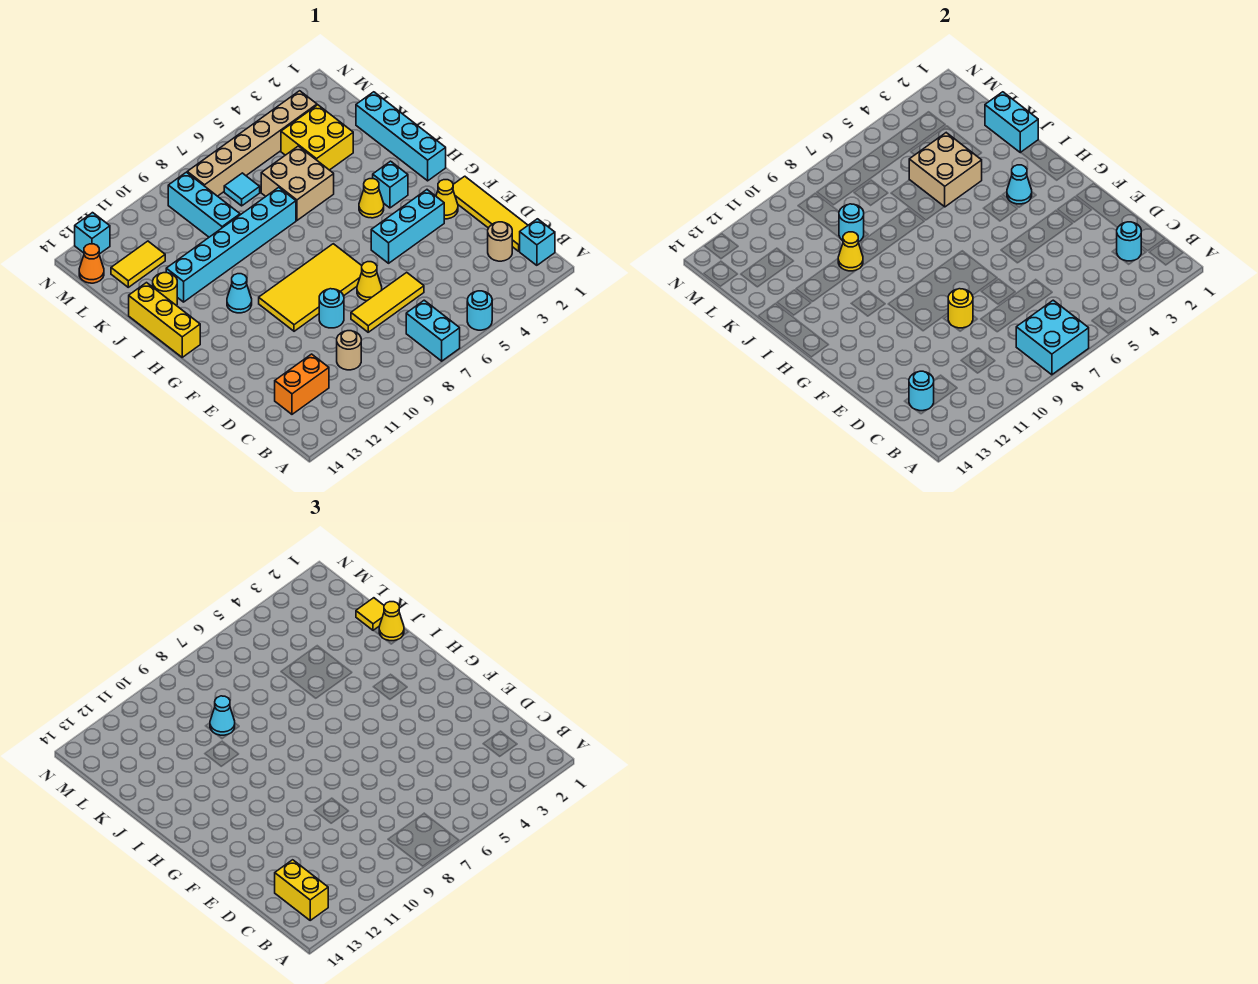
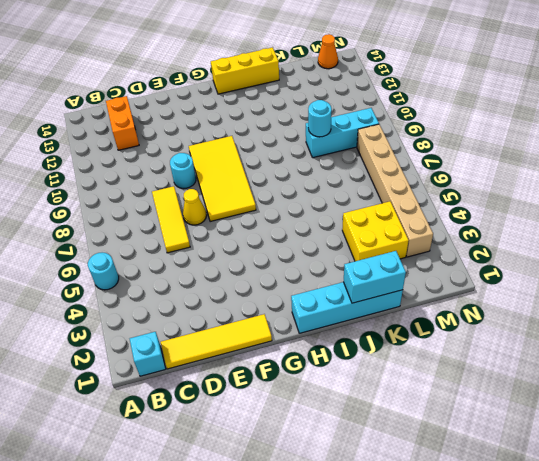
none -> cyan 1x2 brick [406,300,460,361]
none -> tan 1x1 round brick [488,222,512,261]
none -> tan 1x1 round brick [337,331,361,370]
none -> yellow 1x1 cone [436,180,458,219]

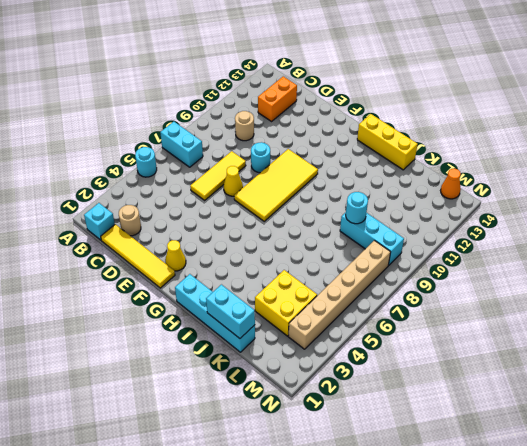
none -> cyan 1x3 brick [371,190,444,263]
none -> cyan 1x1 brick [373,161,408,208]
none -> yellow 1x1 cone [359,179,384,218]
none -> cyan 1x1 cone [227,274,252,313]

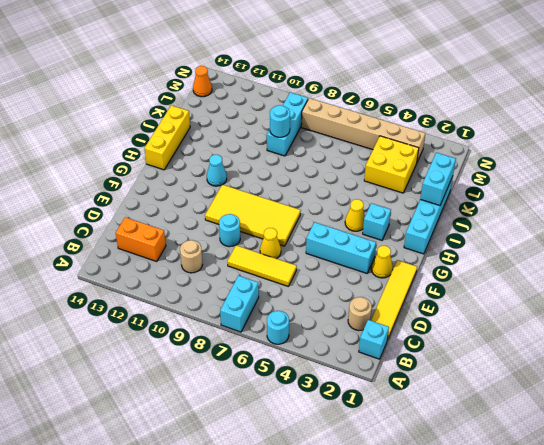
none -> tan 2x2 brick [261,146,334,220]
none -> cyan 1x6 brick [166,187,296,302]
none -> yellow 1x1 round brick [153,273,177,306]
none -> cyan 1x1 tile [224,173,260,206]

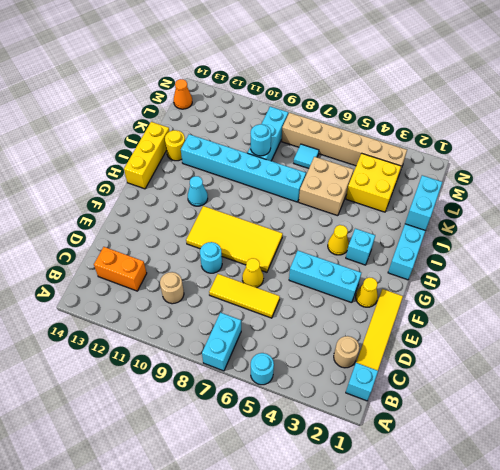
none -> yellow 1x2 tile [111,241,165,287]
none -> cyan 1x1 brick [75,213,110,254]
none -> cyan 2x2 brick [1016,300,1089,375]
none -> cyan 1x1 round brick [1117,222,1141,261]

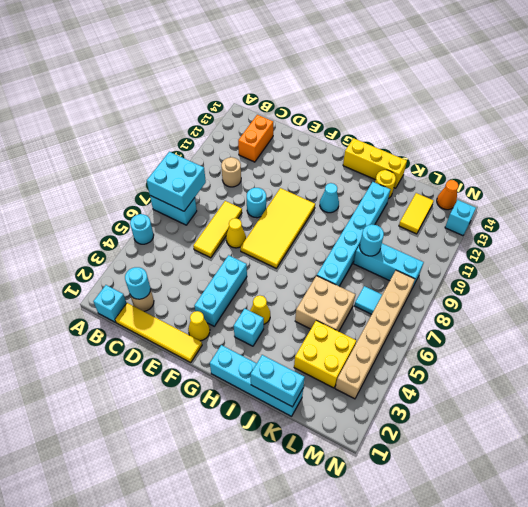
none -> cyan 1x1 round brick [909,371,934,411]
none -> yellow 1x1 round brick [948,289,973,328]
none -> cyan 1x1 cone [1007,165,1032,204]
none -> tan 2x2 brick [909,133,982,207]

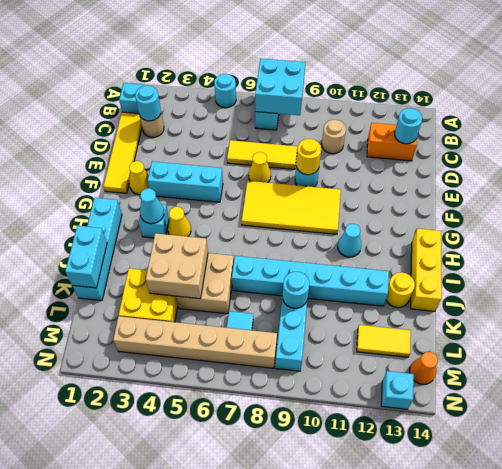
none -> yellow 1x1 cone [838,232,863,271]
none -> yellow 1x2 brick [275,860,328,920]
none -> yellow 1x1 cone [379,602,404,641]
none -> yellow 1x1 tile [356,598,384,630]

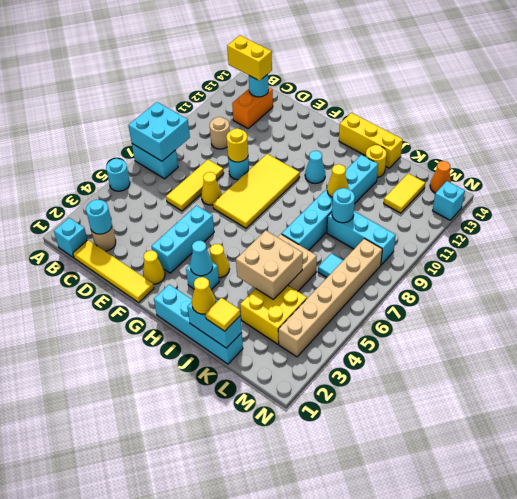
none -> cyan 1x1 cone [210,696,235,735]

